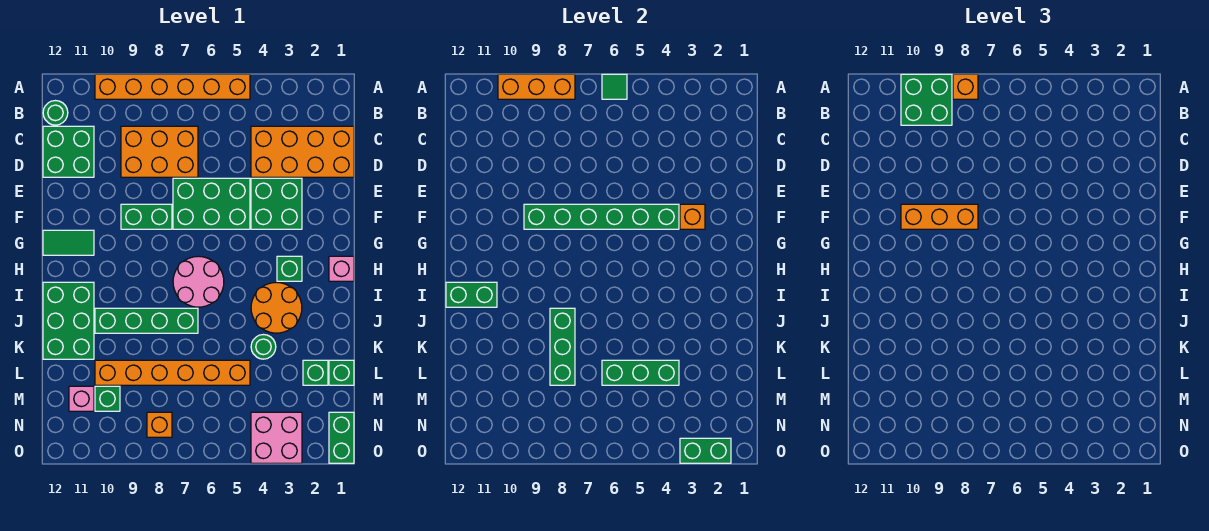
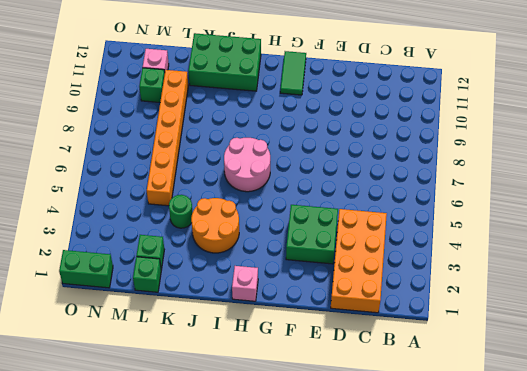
none -> orange 1x6 brick [95,74,250,99]
none -> green 1x1 round brick [43,101,68,125]
none -> orange 2x3 brick [121,126,198,177]
none -> green 2x2 brick [43,126,94,177]

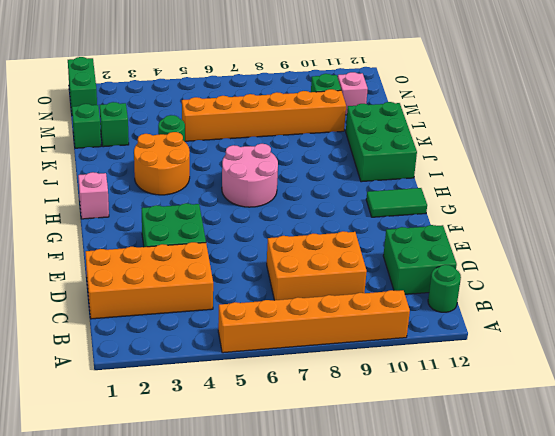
none -> green 2x3 brick [173,178,250,229]
none -> green 1x2 brick [121,204,172,229]
none -> green 1x1 brick [277,256,302,281]
none -> green 1x4 brick [95,308,198,333]

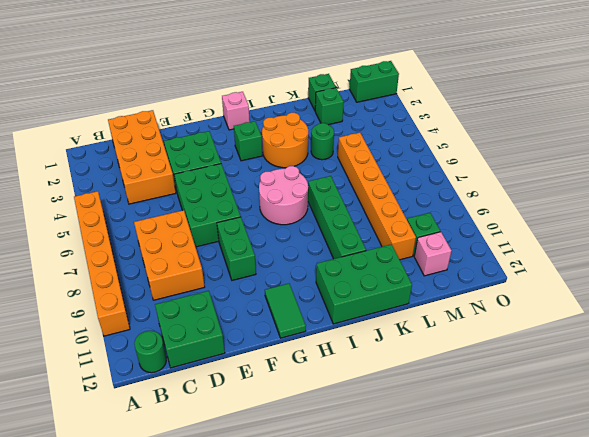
none -> pink 2x2 brick [251,412,302,463]
none -> orange 1x1 brick [147,412,172,437]
none -> green 1x1 tile [602,74,627,99]
none -> orange 1x3 brick [498,74,575,99]

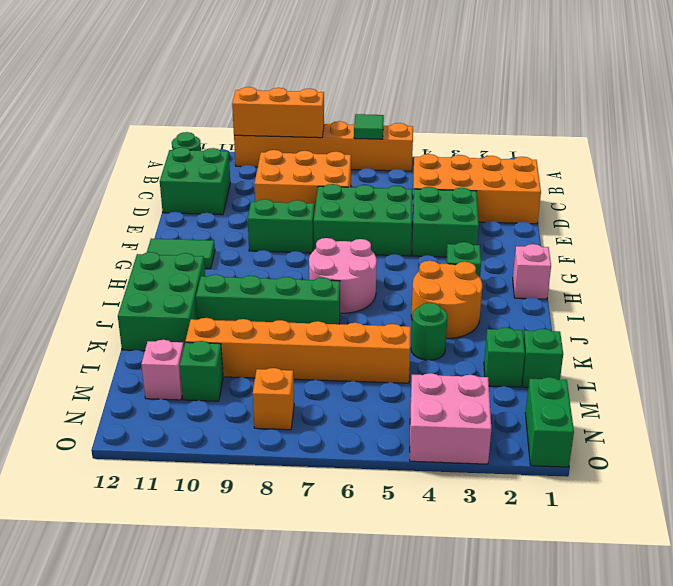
none -> orange 1x1 brick [680,204,705,229]
none -> green 1x6 brick [524,204,679,229]
none -> green 1x2 brick [446,282,497,307]
none -> green 1x3 brick [550,308,575,385]

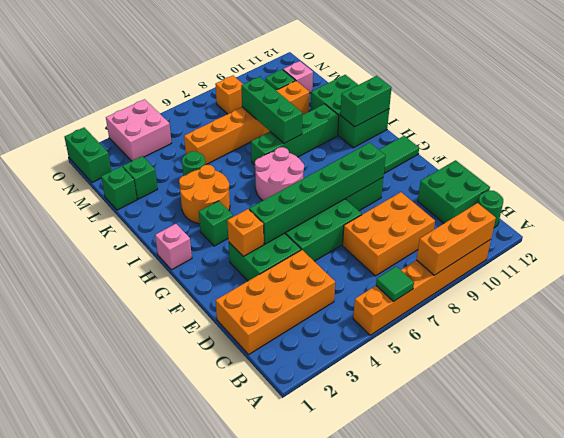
none -> green 1x3 brick [602,360,679,385]
none -> green 1x2 brick [680,438,731,463]
none -> orange 1x1 brick [953,74,978,99]
none -> green 2x2 brick [901,74,952,125]

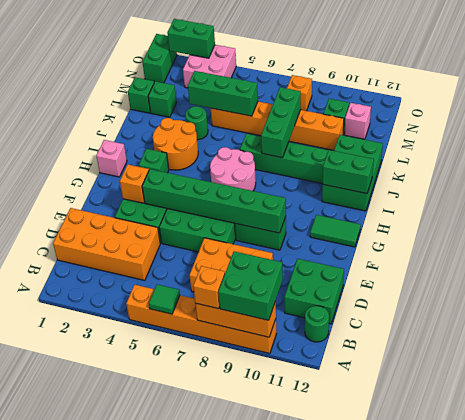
none -> orange 1x3 brick [901,204,978,229]

